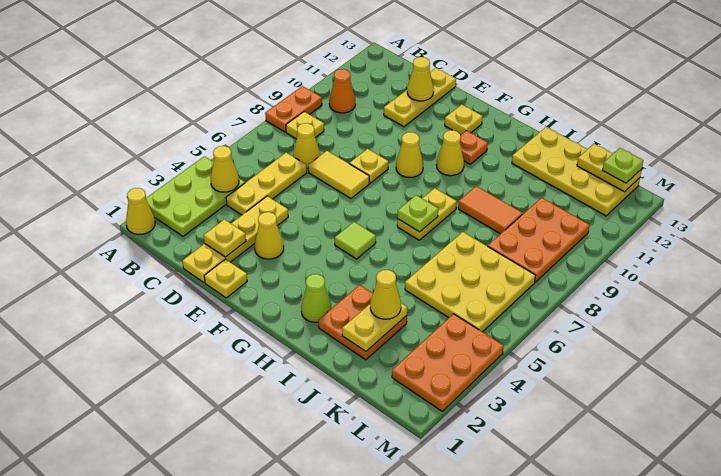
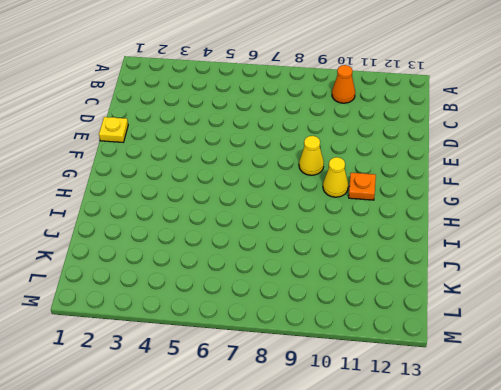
none -> yellow 1x1 cone [126,188,155,235]
none -> lime 2x3 plate [146,156,245,236]
none -> orange 1x2 plate [265,86,322,132]
none -> yellow 1x1 plate [286,112,324,139]

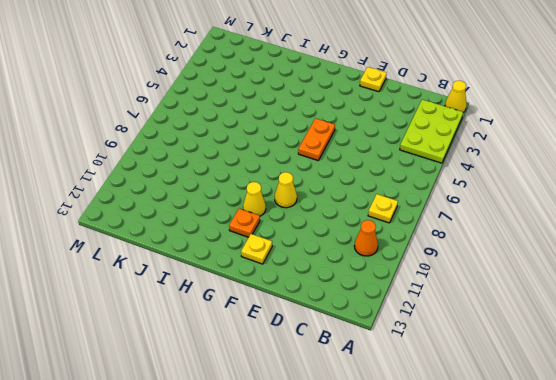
orange 1x2 plate [298,118,335,160] -> orange 1x2 plate moved to [265,86,322,132]
none -> yellow 1x3 plate [226,153,307,215]
none -> yellow 1x1 cone [293,123,320,168]
none -> yellow 1x4 plate [183,196,288,283]
none -> yellow 1x2 tile [308,151,369,198]

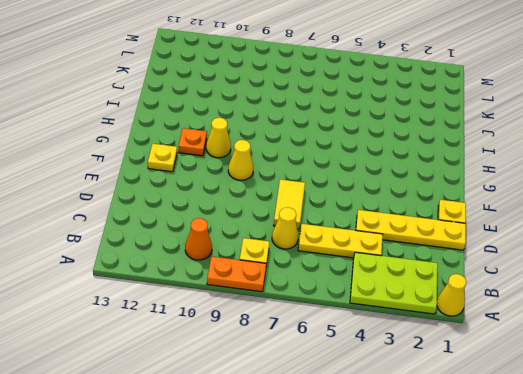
none -> yellow 1x3 plate [384,68,456,127]
none -> yellow 1x1 cone [255,212,284,259]
none -> yellow 1x1 plate [349,149,388,183]
none -> lime 1x1 tile [335,222,376,259]

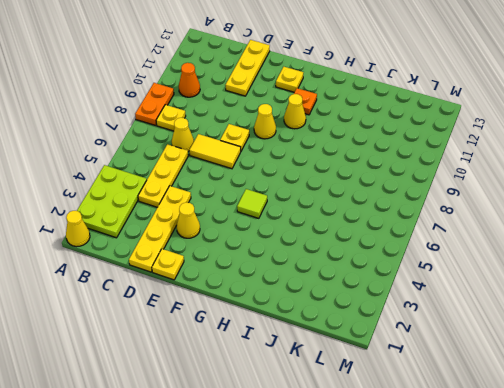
none -> lime 1x1 cone [301,274,331,323]
none -> yellow 1x2 plate [397,188,457,240]
none -> orange 2x2 plate [318,285,407,360]
none -> orange 1x2 tile [458,186,523,234]

